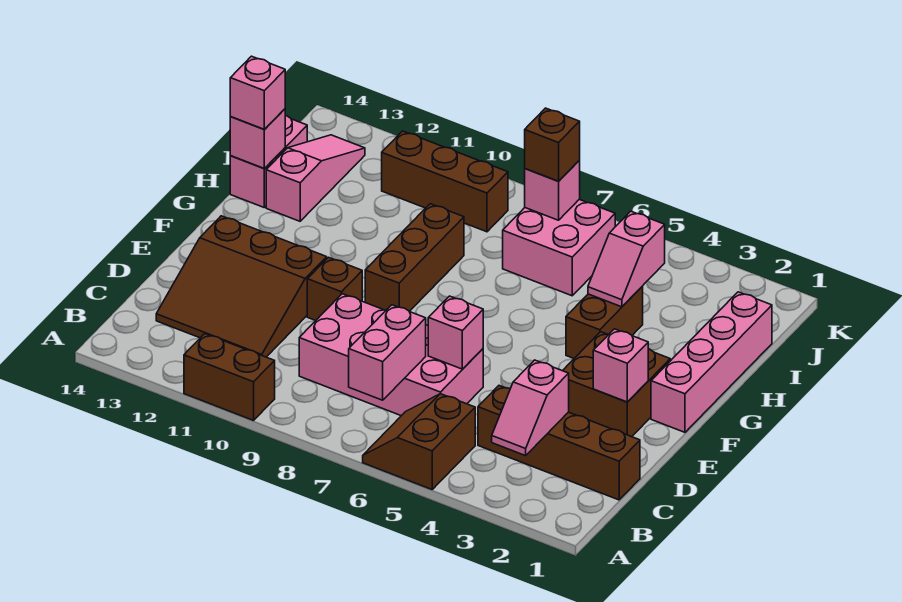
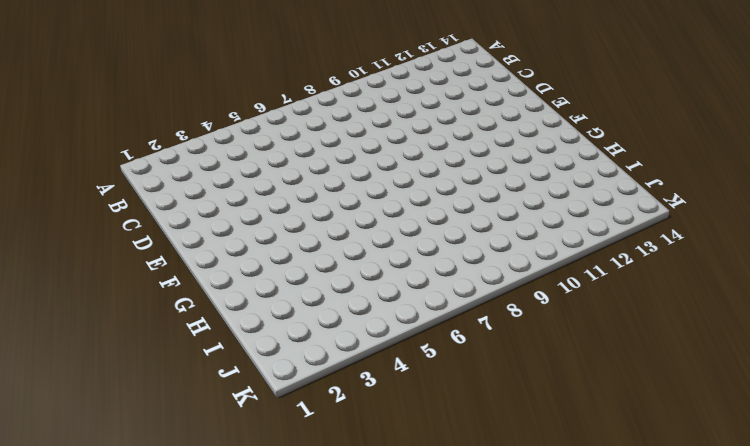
none -> brown 2x2 slope [363,394,475,489]
none -> brown 1x2 brick [184,334,275,420]
none -> brown 1x4 brick [478,386,640,500]

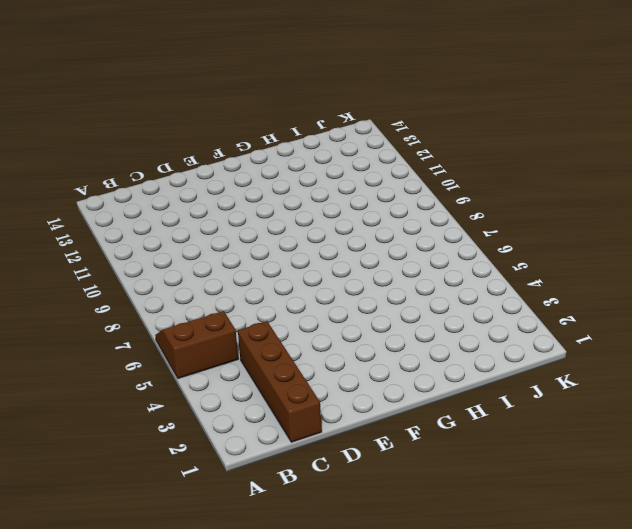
none -> brown 1x2 brick [184,334,275,420]
none -> pink 2x4 brick [299,294,483,416]
none -> brown 3x3 slope [156,216,327,357]

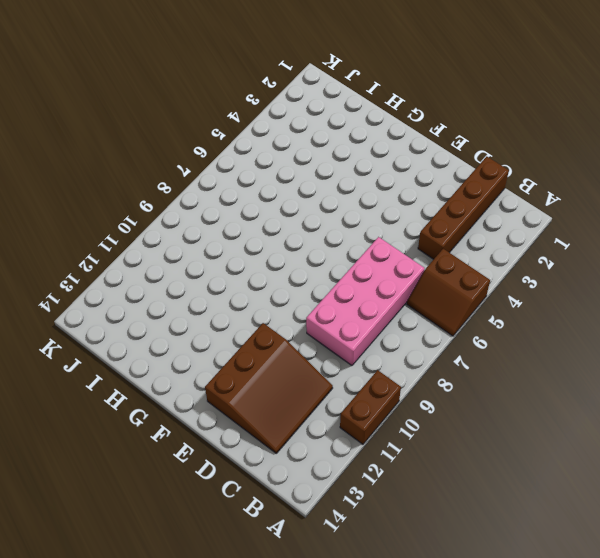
none -> brown 2x2 brick [563,332,670,437]
none -> brown 1x1 brick [307,257,362,321]
none -> pink 1x4 brick [651,292,772,432]

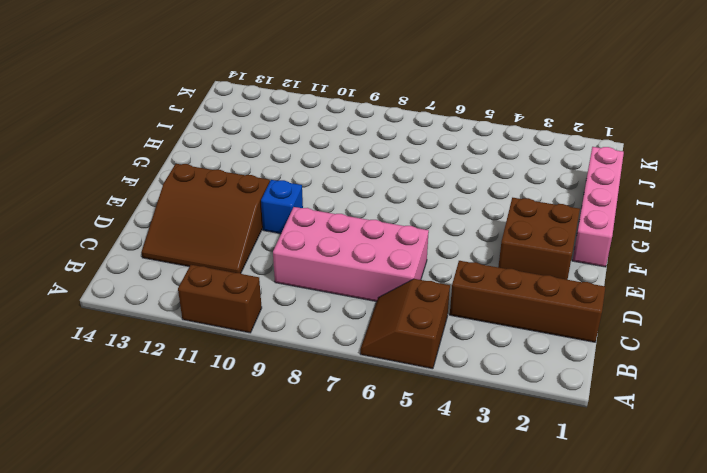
blue 1x1 brick [261,180,303,234] -> brown 1x1 brick [307,257,362,321]
none -> brown 1x3 brick [365,204,464,311]
none -> brown 1x2 brick [566,286,643,358]
none -> pink 1x3 slope [266,135,365,221]

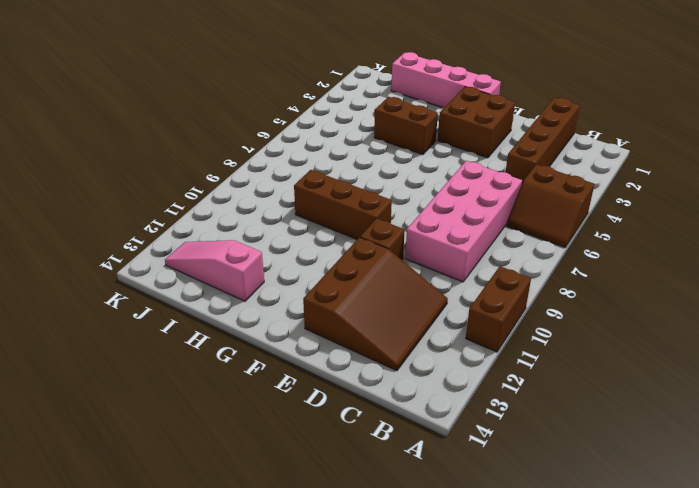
none -> pink 1x2 brick [230,115,307,207]
none -> pink 2x2 brick [503,199,615,296]
none -> brown 1x3 brick [382,131,508,232]

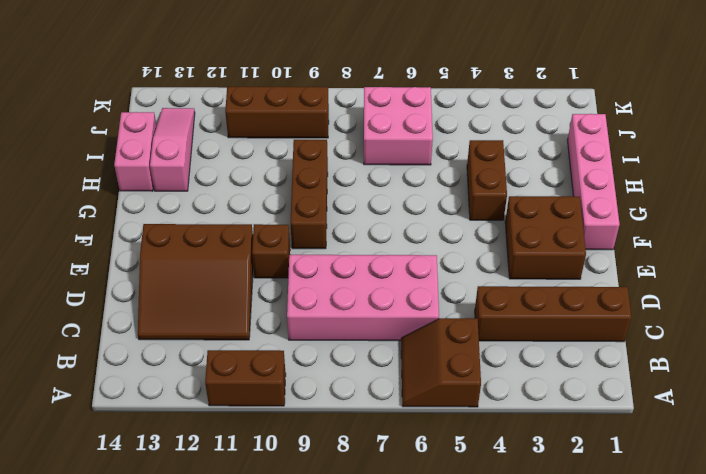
none -> pink 1x2 slope [492,360,569,456]
none -> pink 1x2 brick [349,305,426,400]
none -> pink 1x1 brick [428,296,483,369]

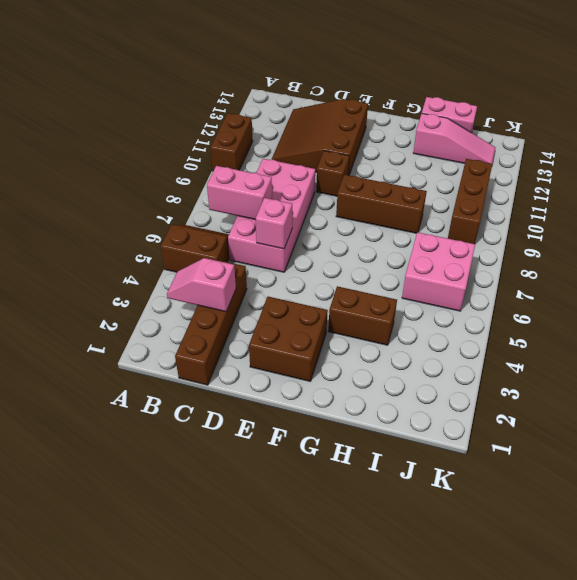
none -> pink 1x4 brick [651,292,772,432]
none -> pink 1x1 brick [593,329,648,402]
none -> pink 1x2 slope [588,211,665,307]

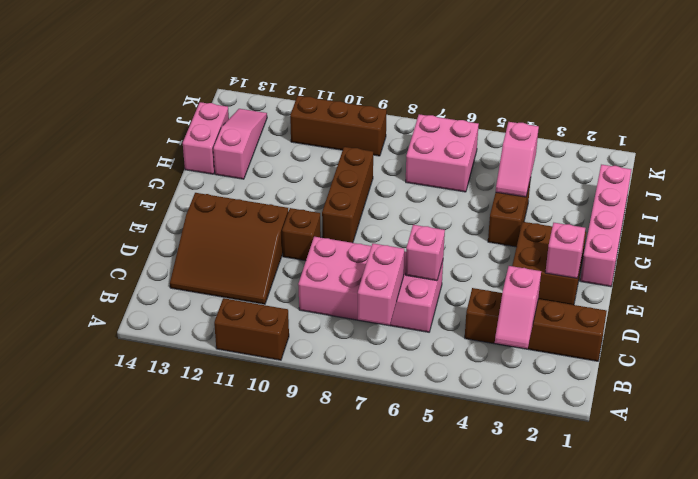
none -> brown 2x2 slope [363,394,475,489]
none -> pink 1x1 brick [230,109,285,169]
none -> pink 1x1 brick [525,161,580,220]

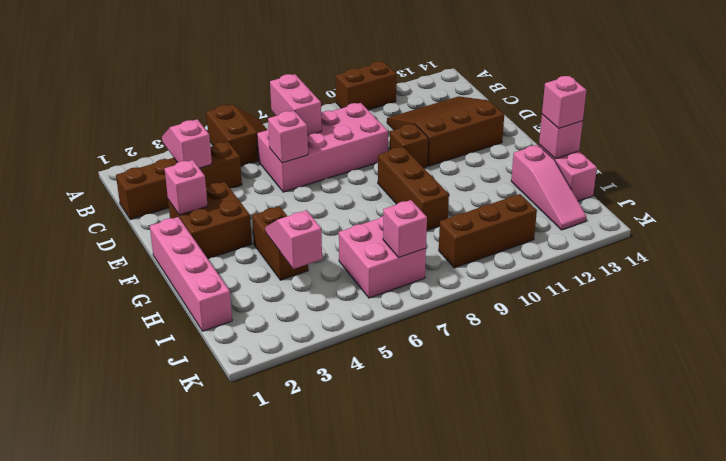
none -> brown 1x1 brick [525,108,580,181]

